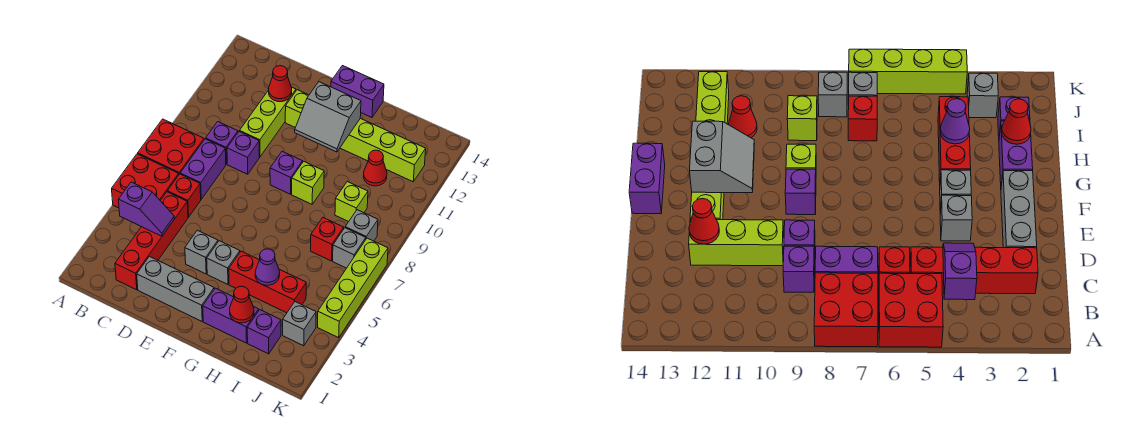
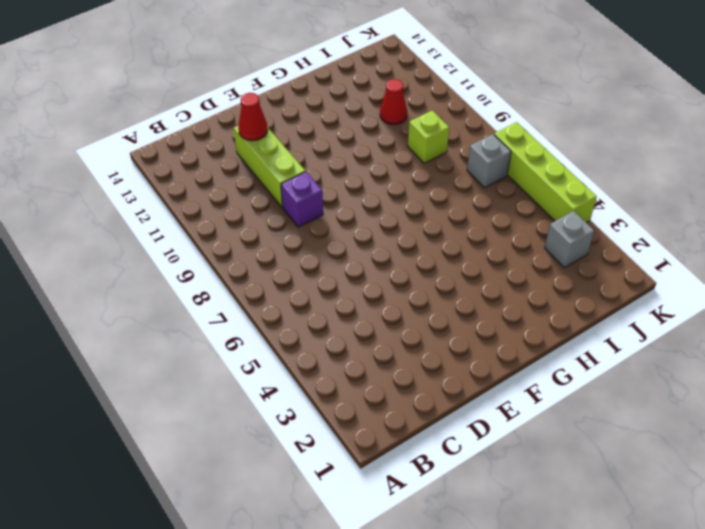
none -> red 2x2 brick [112,154,179,208]
none -> red 2x2 brick [138,119,204,174]
none -> red 1x4 brick [115,192,188,290]
none -> red 1x1 brick [167,174,201,217]

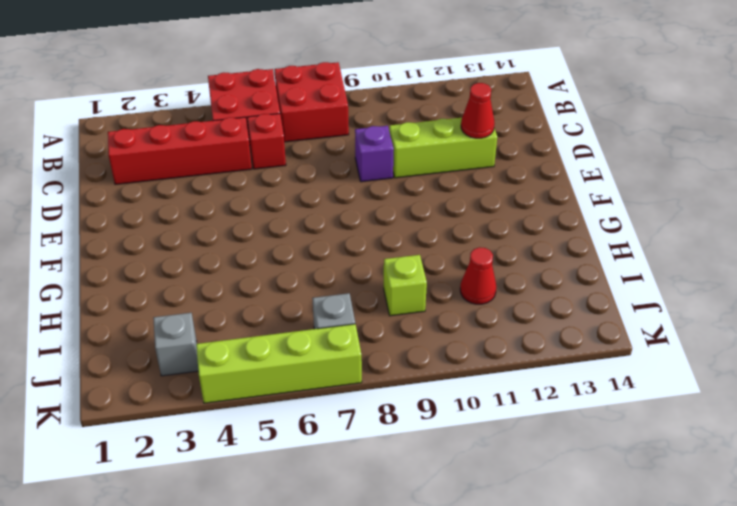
none -> purple 1x2 brick [180,139,226,199]
none -> purple 1x1 brick [206,122,238,164]
none -> grey 1x3 brick [137,257,214,321]
none -> grey 1x1 brick [185,230,218,274]

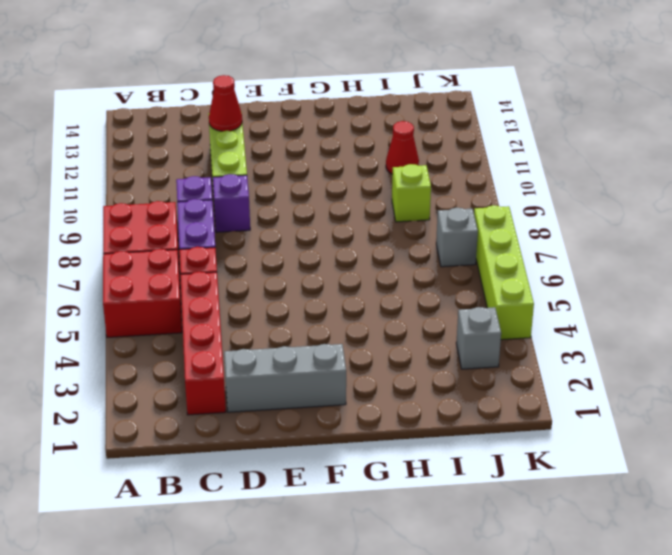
none -> grey 1x1 brick [185,230,218,274]
none -> lime 1x6 brick [285,90,426,182]
none -> grey 1x1 brick [207,241,240,284]
none -> purple 1x1 brick [270,151,302,194]

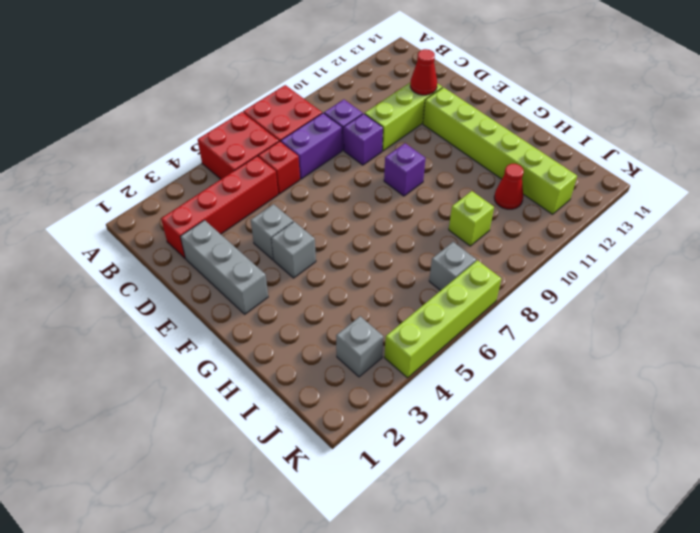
none -> purple 1x2 brick [331,66,384,117]
none -> purple 1x2 brick [203,288,259,343]
none -> red 1x3 brick [229,251,306,313]
none -> lime 1x1 brick [292,161,324,204]

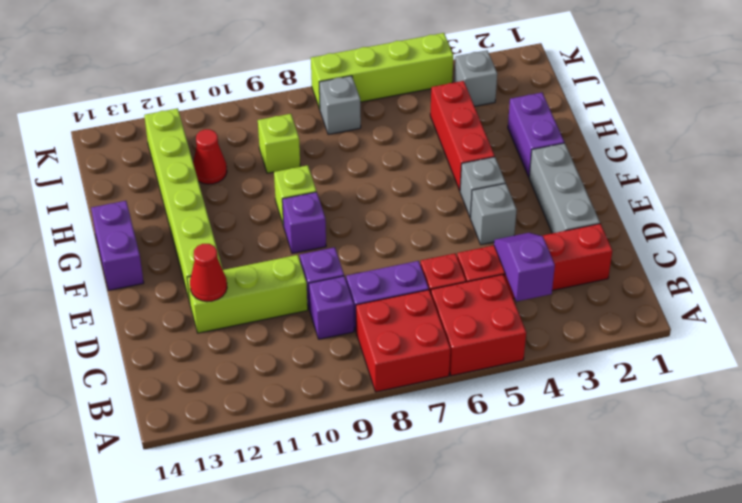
none -> purple 1x1 brick [247,310,281,354]
none -> red 1x1 brick [311,218,344,261]
none -> grey 1x1 brick [345,210,378,241]
none -> grey 2x2 slope [295,82,361,152]

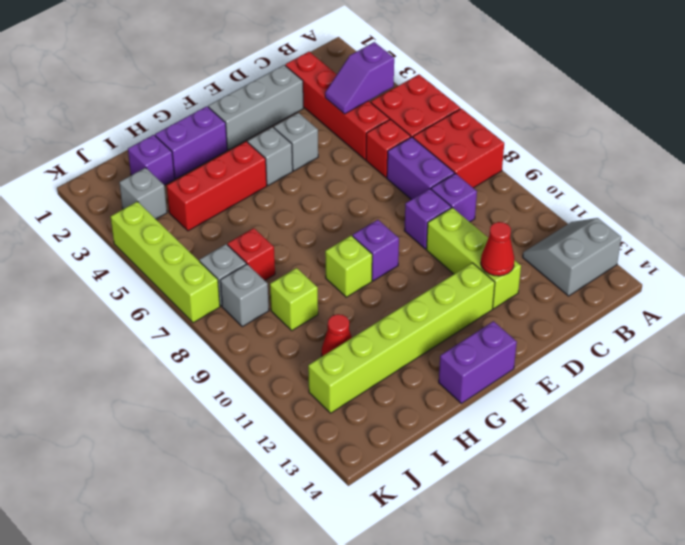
grey 2x2 slope [523,218,621,296] -> grey 2x2 slope moved to [295,82,361,152]
none -> red 1x1 cone [230,286,254,323]
none -> purple 1x1 cone [255,249,280,285]

